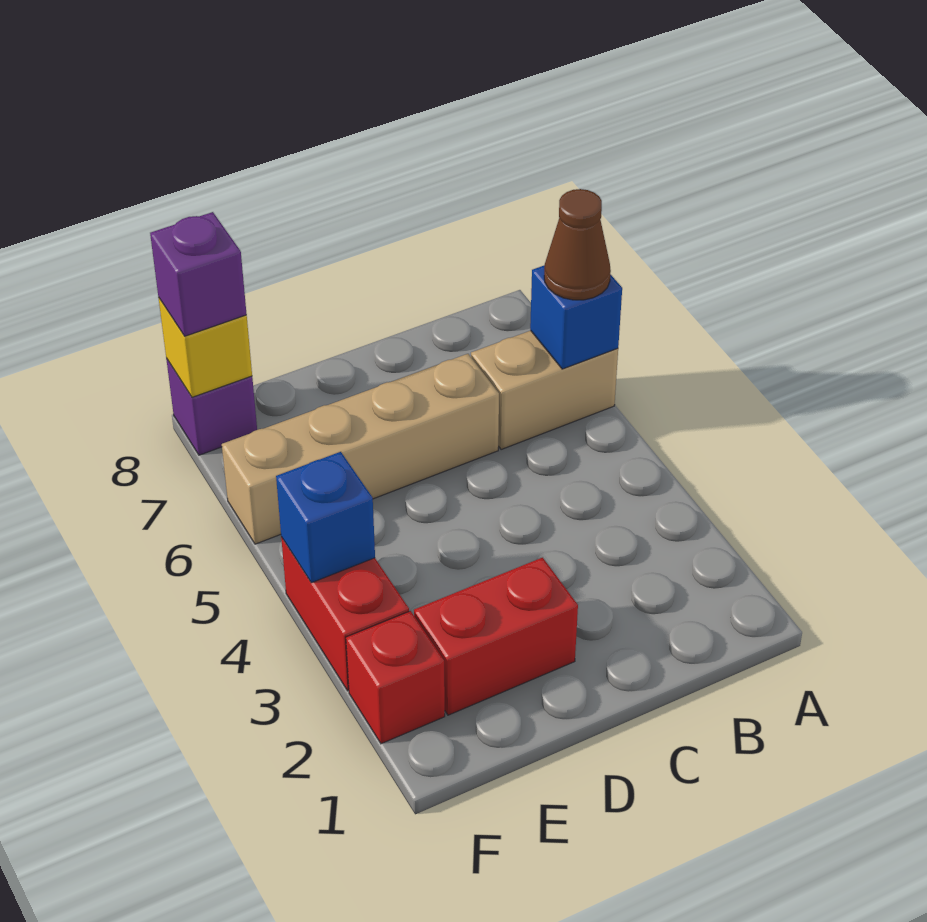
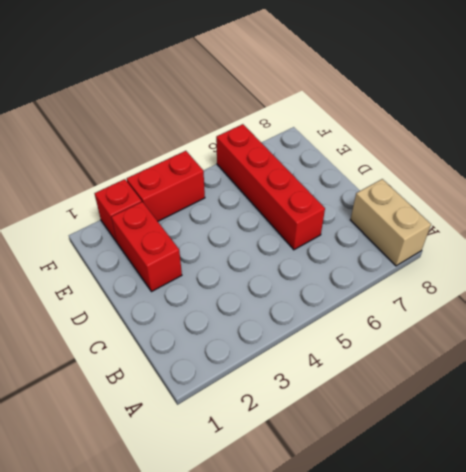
tan 1x2 brick [350,179,431,266] -> tan 1x2 brick moved to [471,331,618,450]
red 1x4 brick [216,124,325,250] -> tan 1x4 brick [222,354,499,544]
none -> purple 1x1 brick [166,358,257,455]
none -> blue 1x1 brick [530,265,622,369]

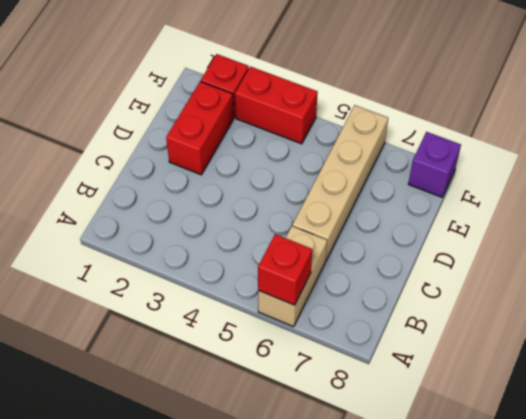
red 1x1 brick [258,234,312,305] -> blue 1x1 brick [530,265,622,369]
none -> blue 1x1 brick [276,452,375,583]
none -> yellow 1x1 brick [158,297,252,397]

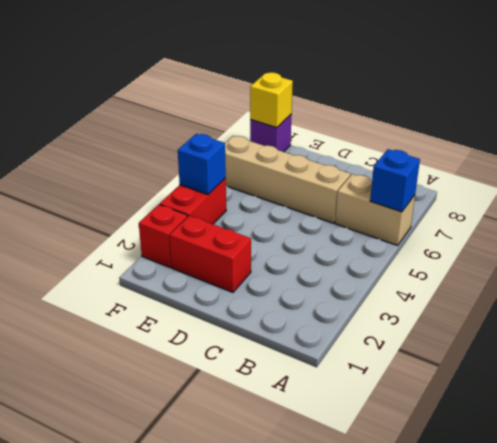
none -> brown 1x1 cone [544,189,611,300]
none -> purple 1x1 brick [150,212,247,336]

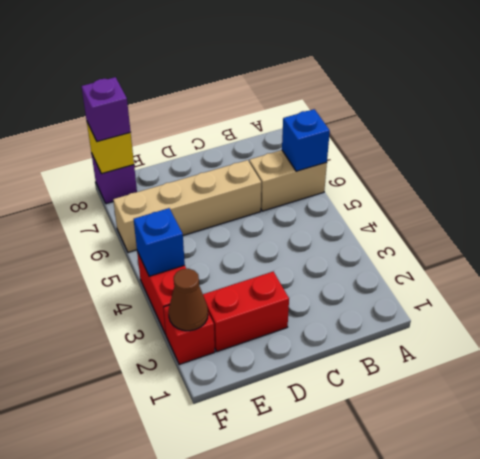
brown 1x1 cone [169,269,208,331] -> brown 1x1 cone moved to [544,189,611,300]

